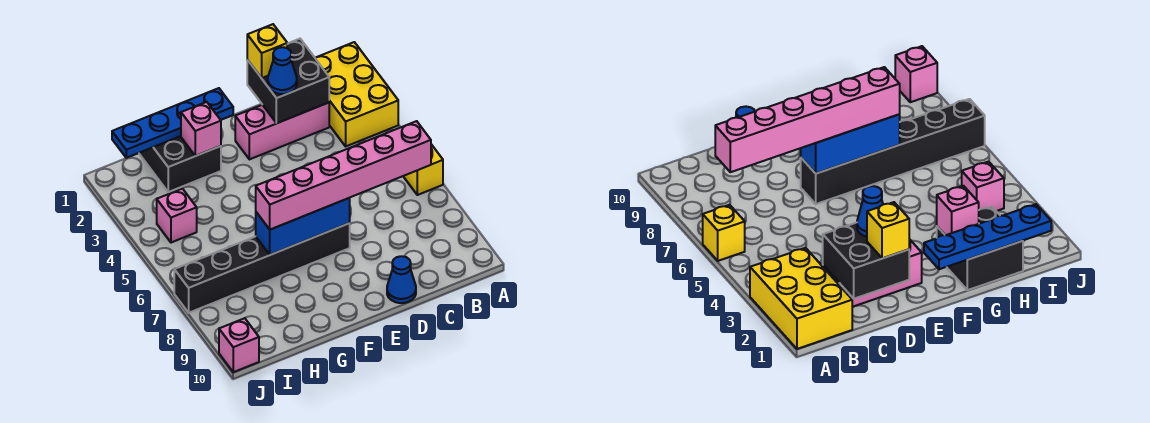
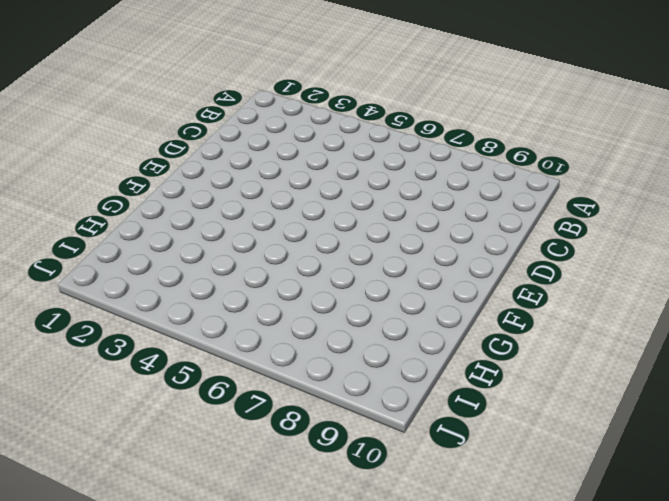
none -> yellow 2x3 brick [315,42,398,146]
none -> yellow 1x1 brick [403,144,443,195]
none -> pink 1x3 brick [235,103,329,159]

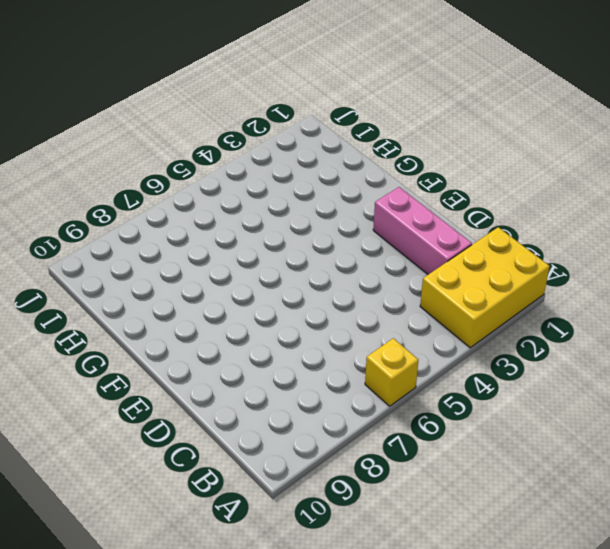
none -> blue 1x1 cone [387,256,416,303]
none -> black 1x6 brick [174,223,350,313]
none -> black 2x2 brick [139,136,221,192]

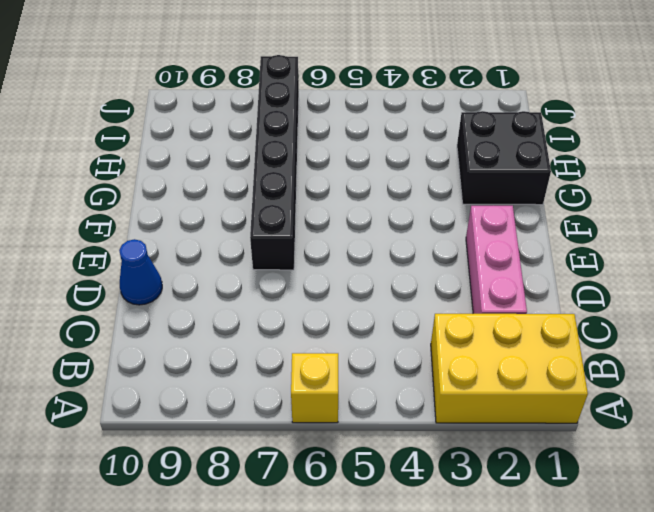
none -> pink 1x1 brick [157,189,197,243]
none -> pink 1x1 brick [219,318,259,372]
none -> black 2x2 brick [247,39,329,123]

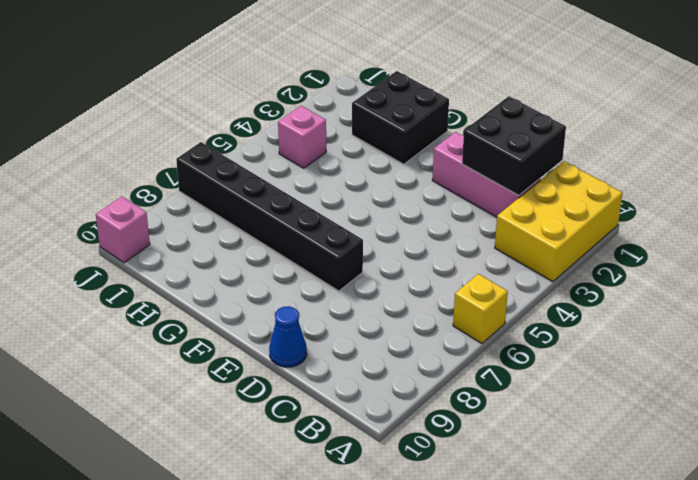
none -> blue 1x3 brick [256,198,350,255]
none -> blue 1x4 plate [112,88,233,158]
none -> pink 1x1 brick [181,102,221,156]

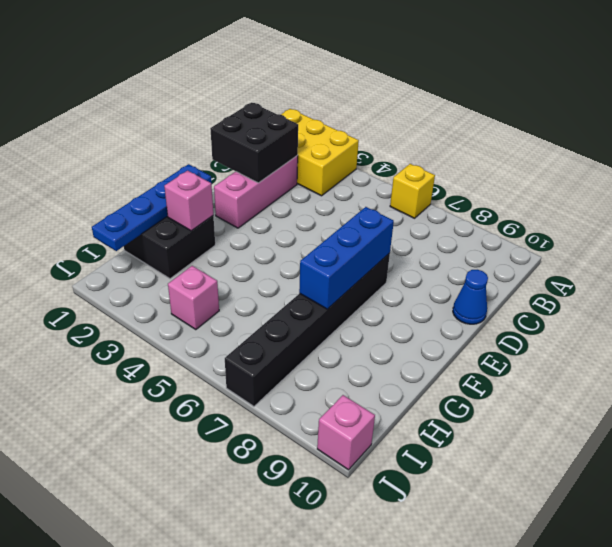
none -> pink 1x6 brick [256,121,431,230]
none -> yellow 1x1 brick [247,24,287,78]
none -> blue 1x1 cone [268,47,297,94]

